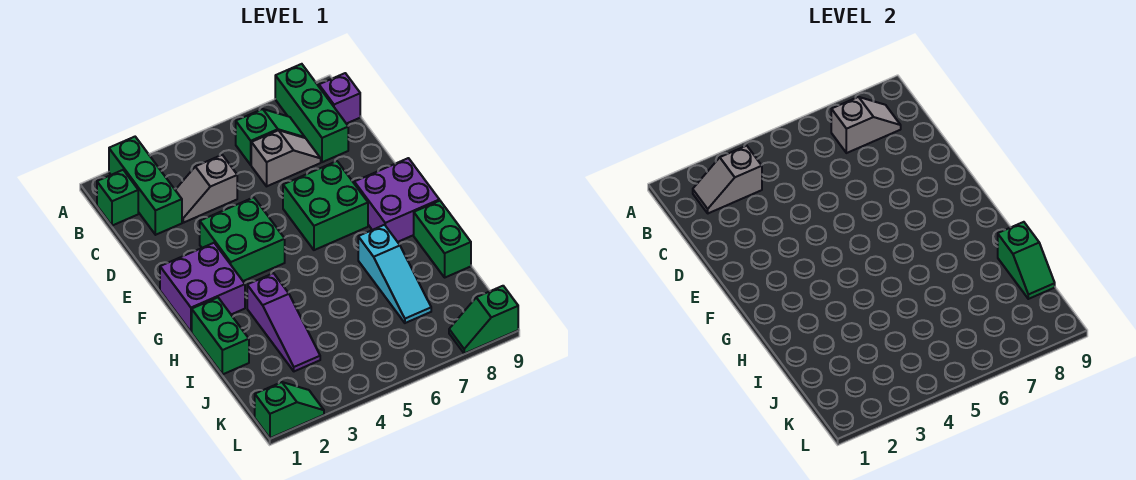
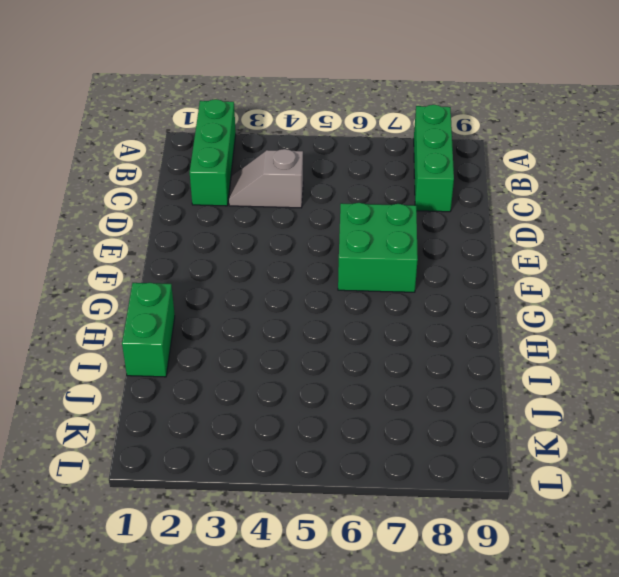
none -> green 1x1 brick [97,170,138,226]
none -> green 1x2 slope [236,109,305,165]
none -> purple 1x1 brick [319,73,360,124]

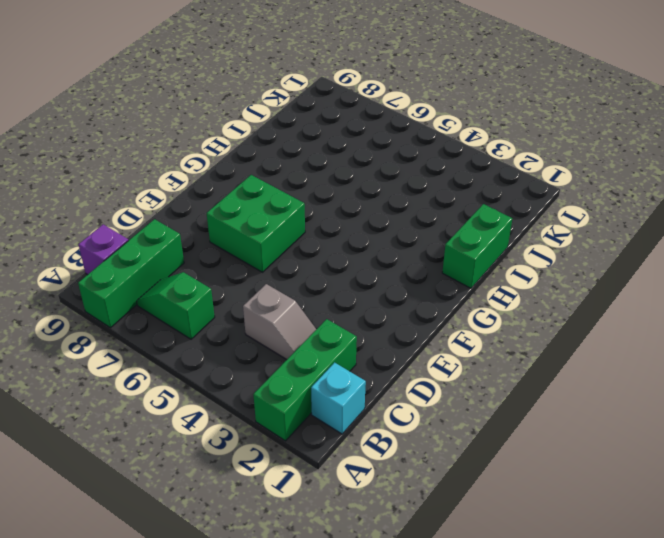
cyan 1x1 brick [311,363,366,434] -> green 1x1 brick [97,170,138,226]
none -> grey 1x2 slope [251,130,321,186]
none -> green 2x2 brick [200,197,285,281]
none -> purple 2x2 brick [160,243,245,332]

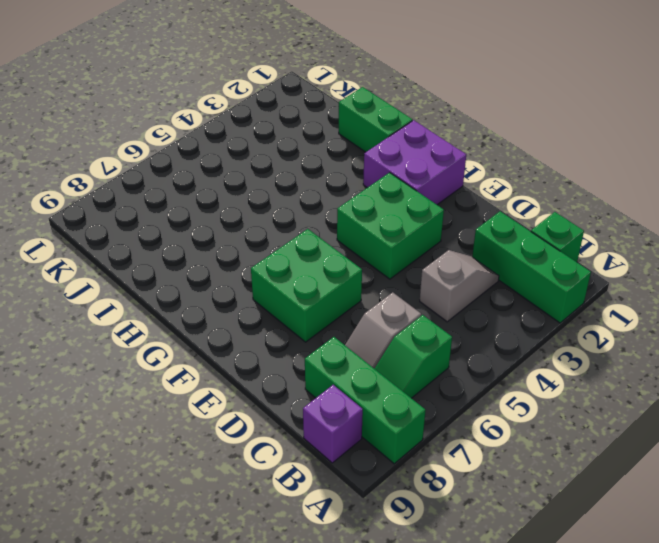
none -> purple 2x2 brick [354,158,439,242]
none -> purple 1x3 slope [247,273,320,371]
none -> cyan 1x3 slope [358,225,431,323]

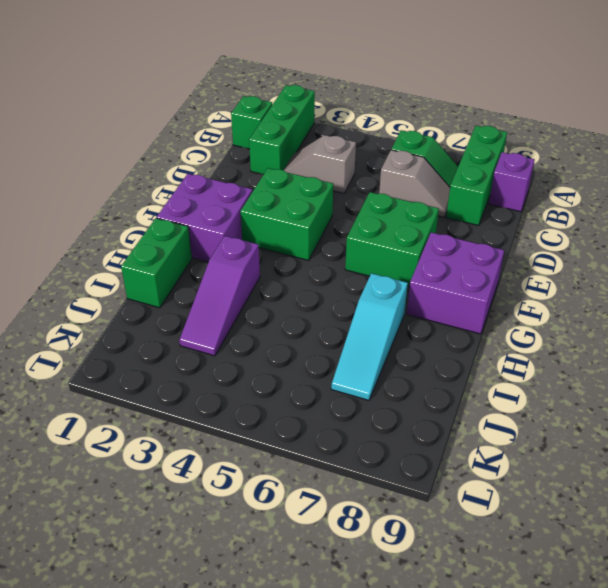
none -> green 1x2 brick [414,201,471,277]
none -> green 1x2 slope [255,382,324,438]
none -> green 1x2 slope [449,286,518,353]

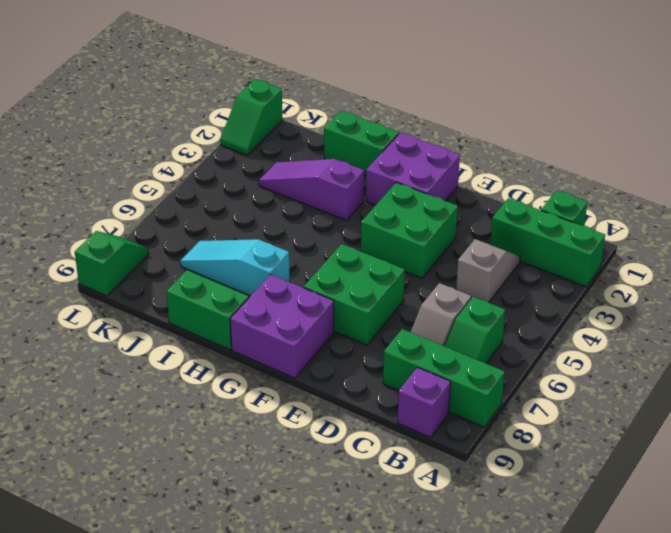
none -> grey 1x2 slope [693,146,762,213]
none -> grey 1x2 slope [831,97,901,153]
none -> green 1x2 slope [998,222,1055,299]

